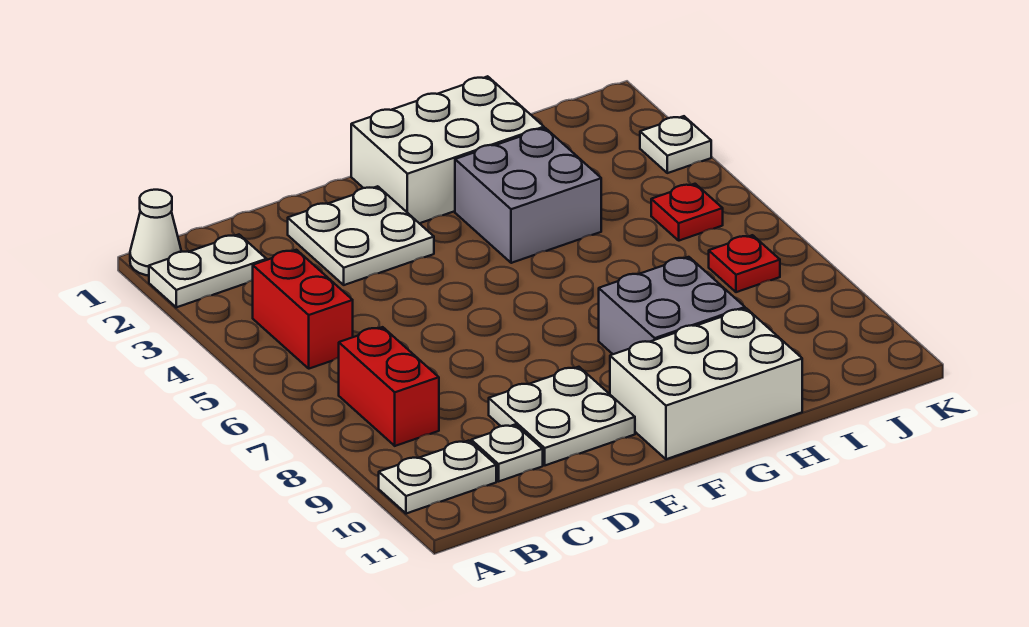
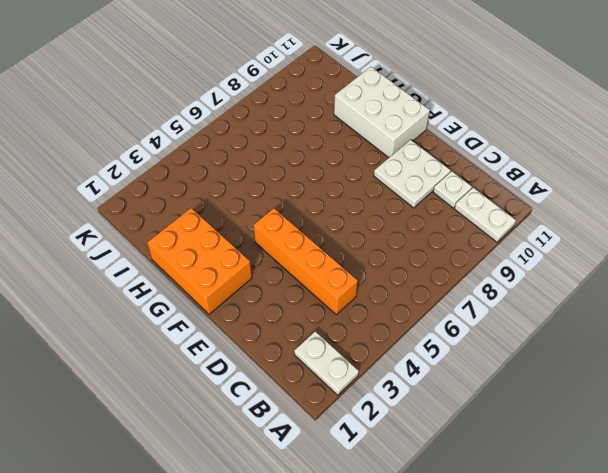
orange 1x4 brick [254,208,358,315] -> none
orange 2x3 brick [147,208,252,314] -> white 2x3 brick [351,76,544,223]
none -> white 1x1 cone [130,190,181,276]
none -> red 1x2 brick [253,250,353,369]
none -> red 1x2 brick [339,327,439,446]

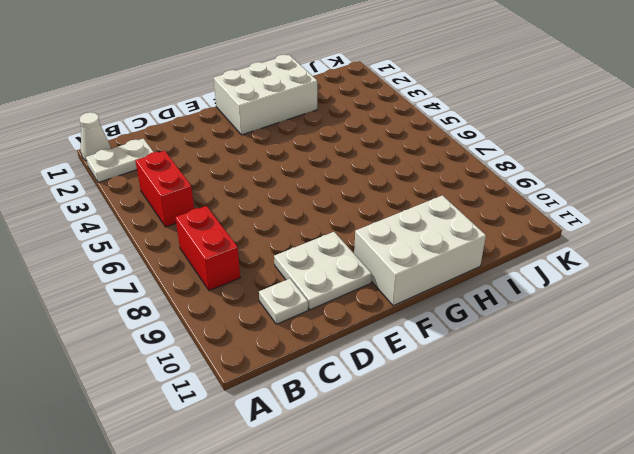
none -> white 1x2 plate [379,441,496,514]
none -> white 2x2 plate [288,186,434,285]
none -> grey 2x2 brick [455,128,601,263]

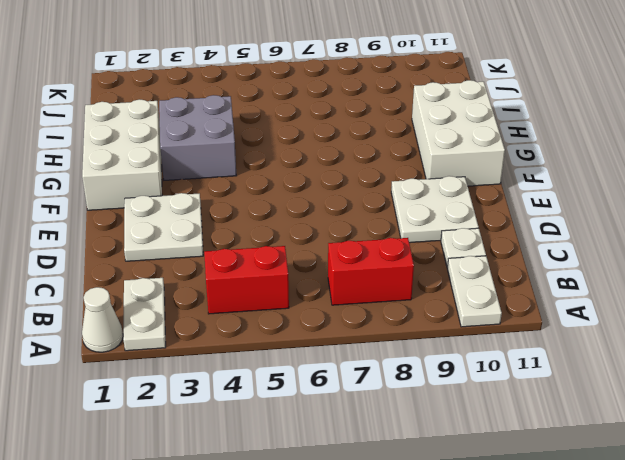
none -> grey 2x2 brick [599,257,745,354]
none -> red 1x1 plate [651,184,723,241]
none -> red 1x1 plate [709,235,780,292]

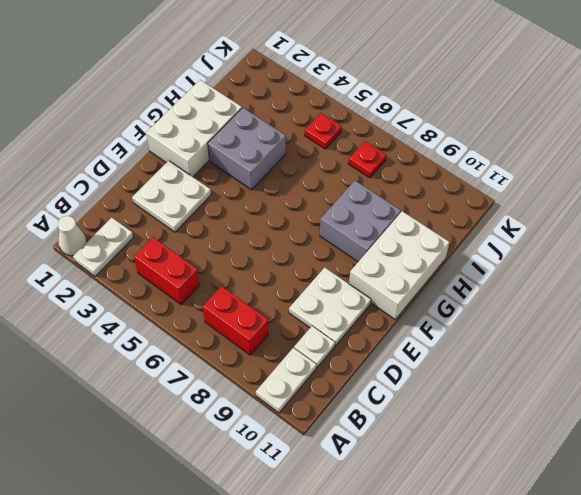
none -> white 1x1 plate [640,116,711,173]

